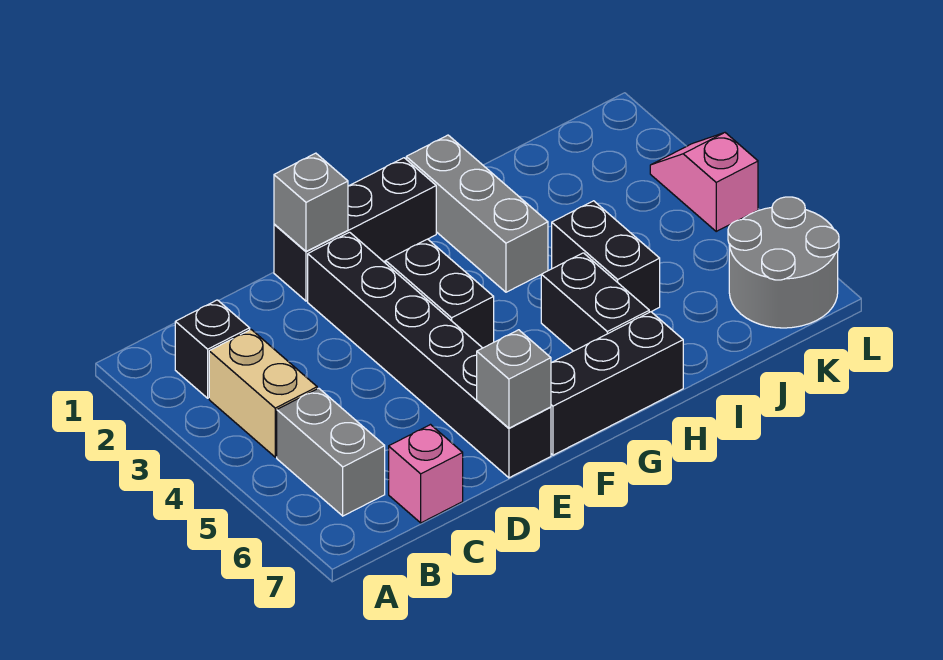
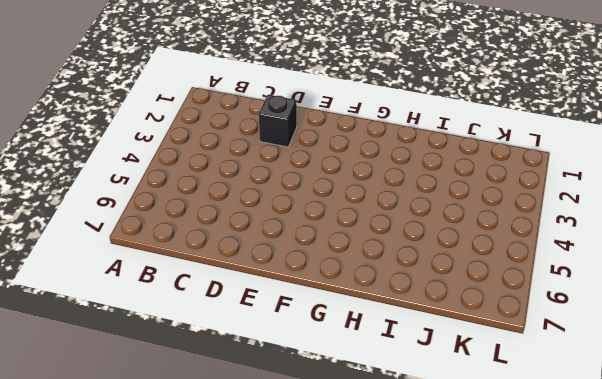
black 1x1 brick [259,95,297,147] -> black 1x1 brick moved to [175,300,250,398]
none -> tan 1x2 brick [209,330,317,457]
none -> grey 1x2 brick [277,388,385,516]
none -> pink 1x1 brick [389,425,463,523]

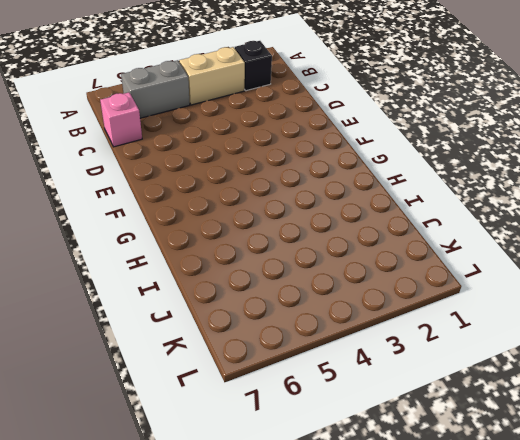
none -> black 1x3 brick [274,158,436,301]
none -> black 1x6 brick [308,232,551,478]
none -> black 1x2 brick [386,239,494,348]

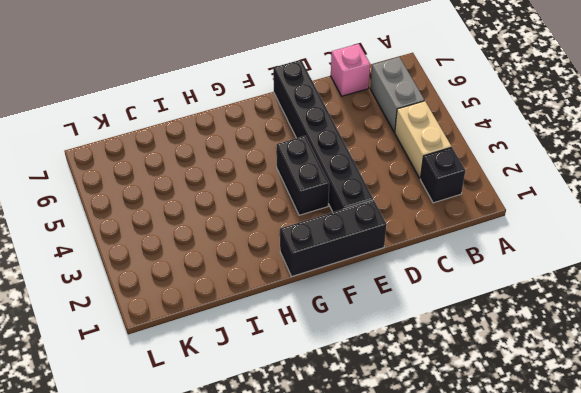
none -> black 1x3 brick [551,312,683,455]
none -> grey 1x3 brick [406,135,548,292]
none -> black 1x2 brick [541,253,649,351]

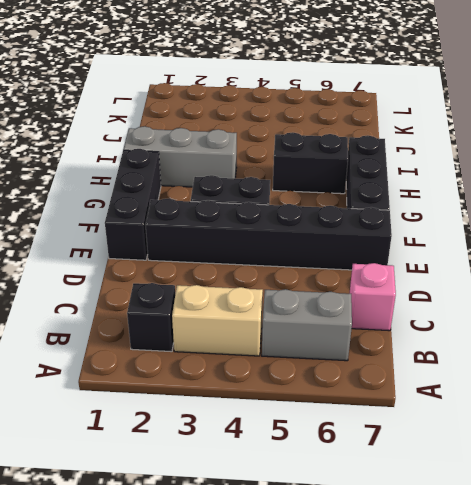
none -> black 1x2 brick [552,201,660,312]
none -> grey 2x2 round brick [728,197,839,328]
none -> pink 1x2 slope [650,133,758,231]

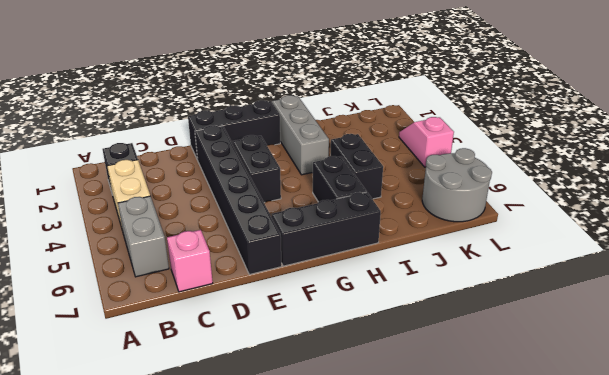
none -> grey 1x1 brick [274,153,348,251]
none -> grey 1x1 brick [477,330,551,428]

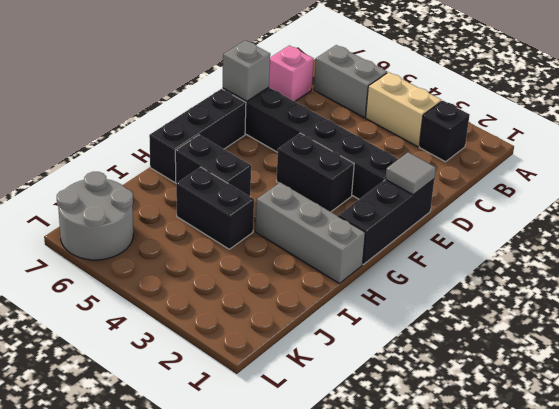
grey 1x1 tile [385,152,436,195] -> grey 1x1 brick [274,153,348,251]
none -> pink 1x2 slope [650,133,758,231]

